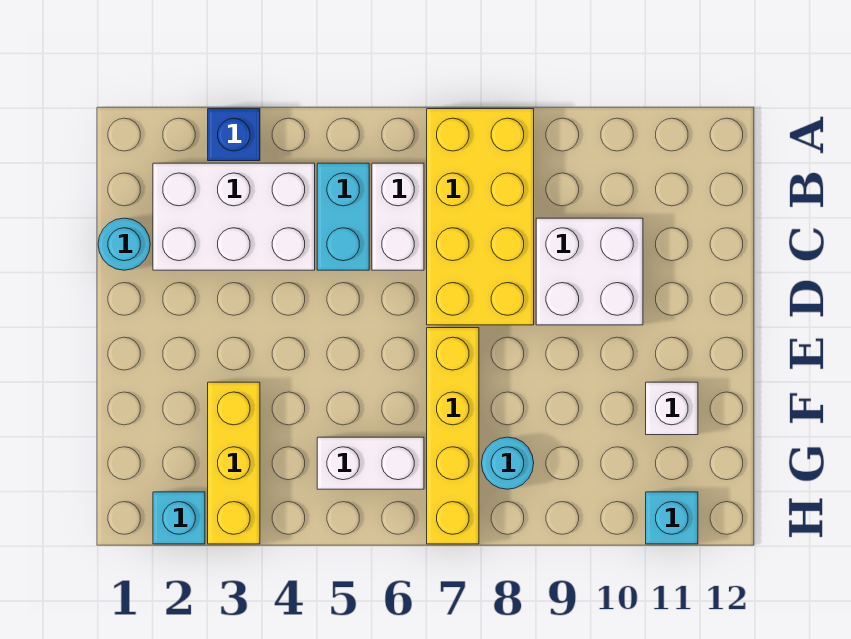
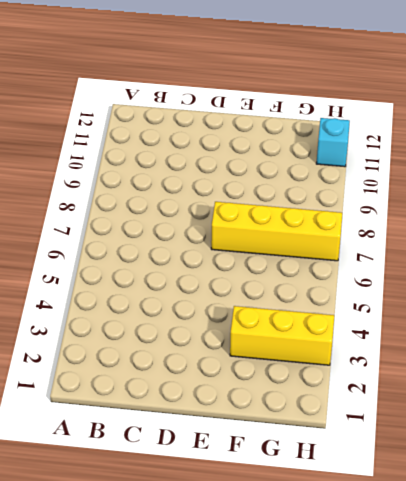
none -> blue 1x1 brick [208,109,260,161]
none -> yellow 2x4 brick [427,109,534,325]
none -> white 2x3 brick [153,163,315,270]

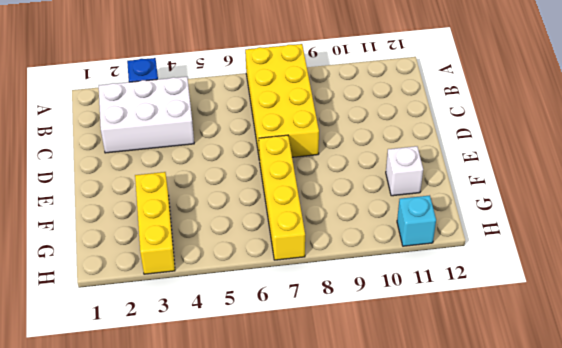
none -> cyan 1x2 brick [317,163,369,270]
none -> white 1x2 brick [372,163,424,270]
none -> cyan 1x1 round brick [98,218,150,270]

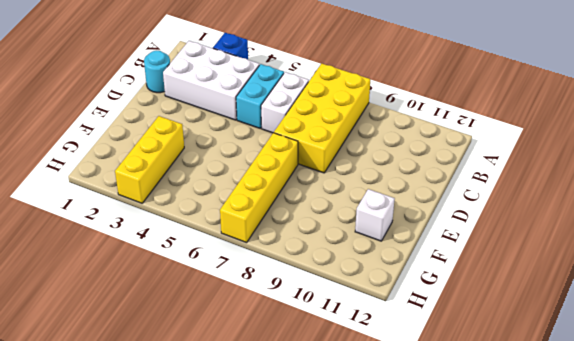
none -> white 2x2 brick [536,218,643,325]
none -> white 1x2 brick [317,437,424,489]
none -> cyan 1x1 round brick [482,437,534,489]

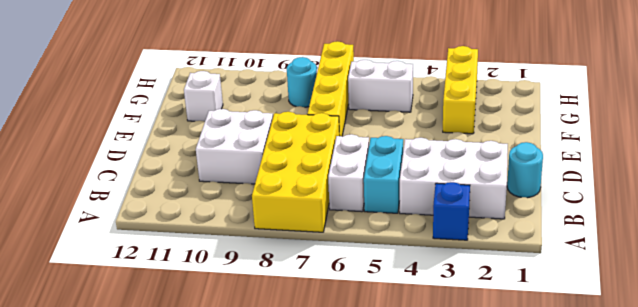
none -> cyan 1x1 brick [153,492,205,544]
none -> cyan 1x1 brick [646,492,698,544]

